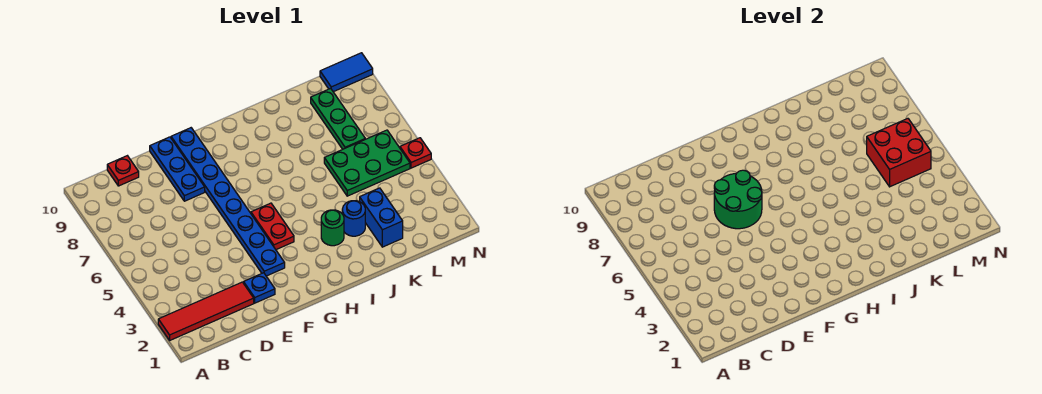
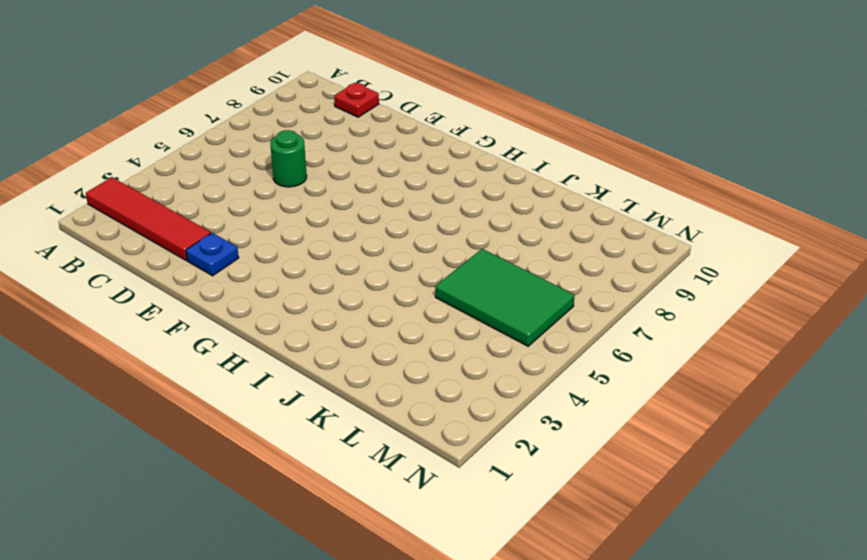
green 1x1 round brick [270,130,307,187] -> green 1x1 round brick moved to [321,210,344,246]
green 2x3 tile [435,249,575,346] -> green 2x3 plate [324,130,410,196]
none -> blue 1x3 plate [150,137,205,201]
none -> blue 1x8 plate [171,128,285,276]
none -> red 1x2 plate [251,203,294,250]

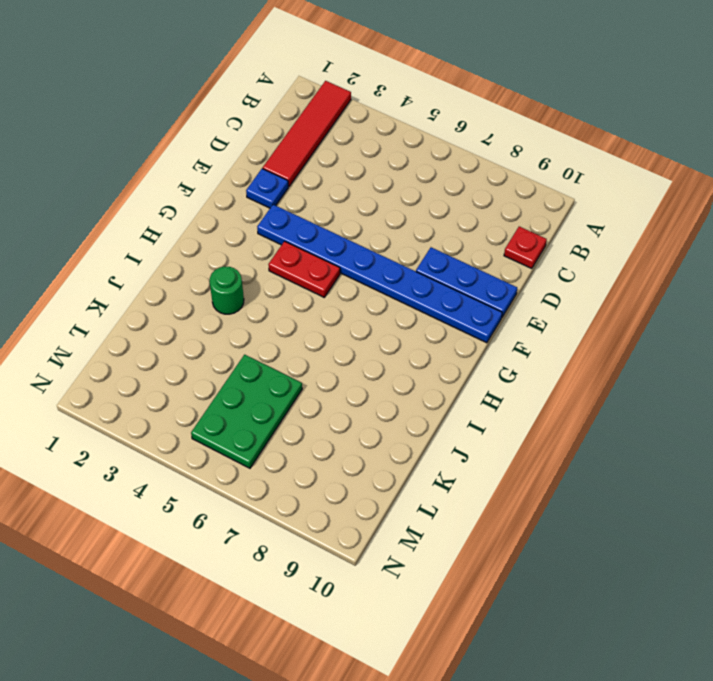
none -> blue 1x1 round brick [342,201,365,236]
none -> blue 1x2 brick [360,188,403,247]
none -> green 1x3 plate [311,88,365,149]

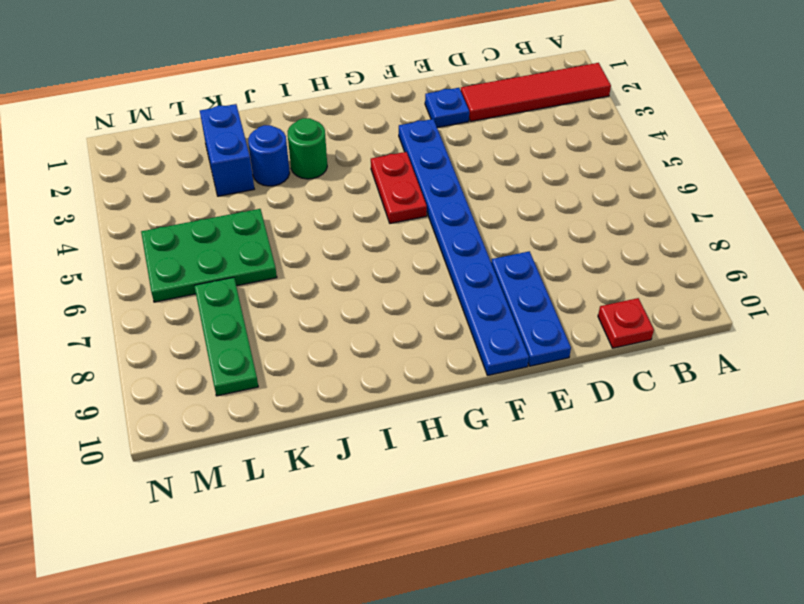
none -> blue 1x2 tile [320,53,373,92]
none -> red 1x1 plate [400,138,431,168]
none -> green 2x2 round brick [714,170,762,229]

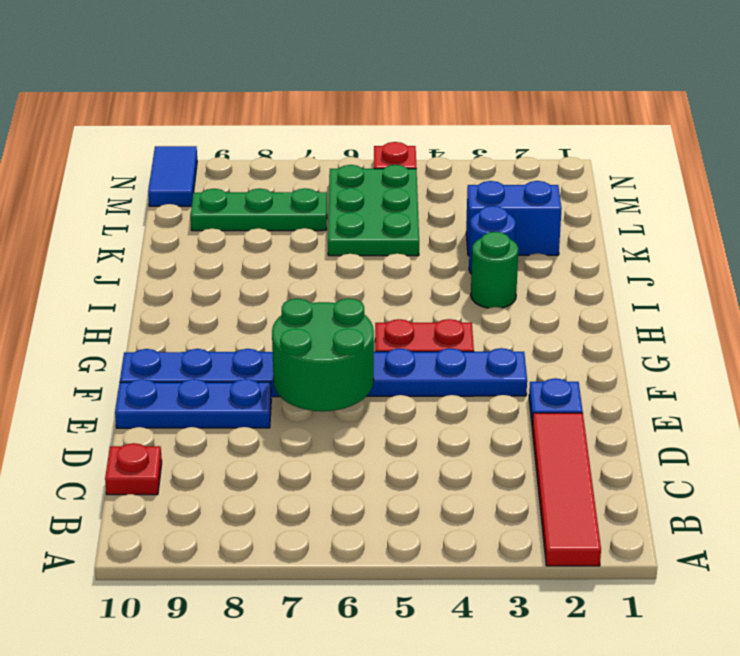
none -> red 2x2 brick [867,119,931,187]

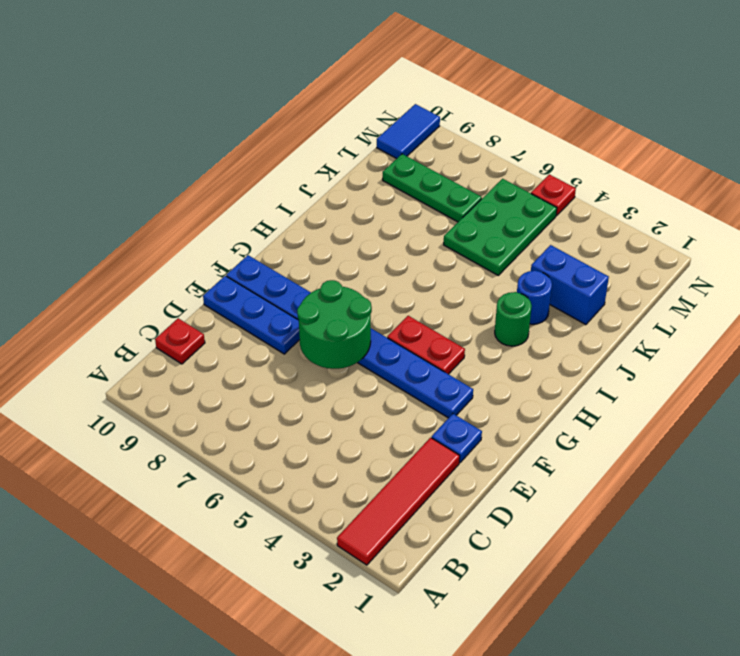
none -> red 2x2 brick [867,119,931,187]

